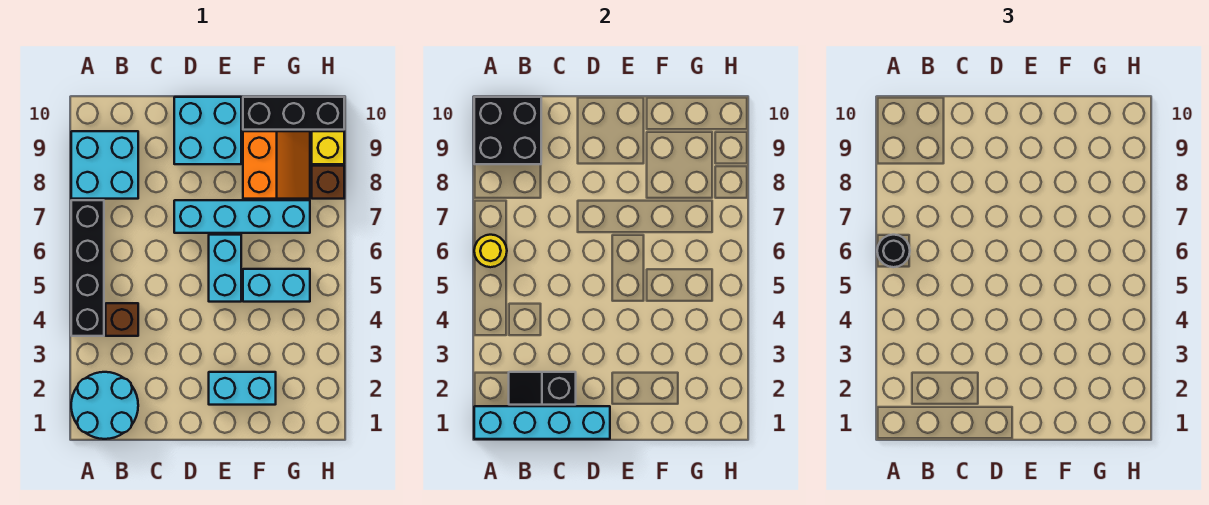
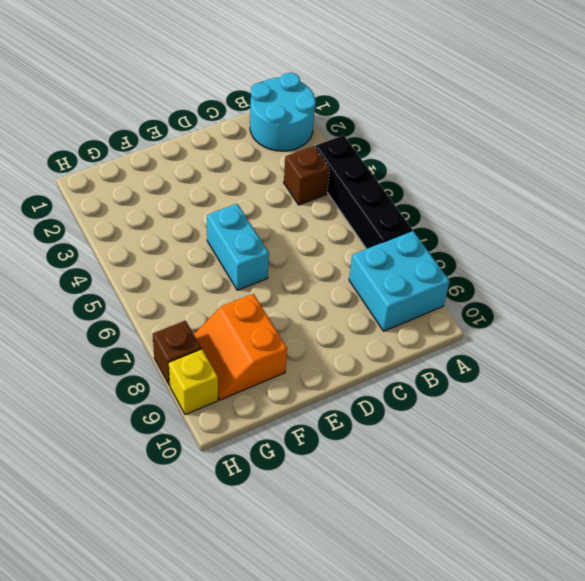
none -> cyan 1x4 brick [174,200,310,233]
none -> cyan 2x2 brick [174,97,241,164]
none -> cyan 1x2 brick [209,372,276,405]

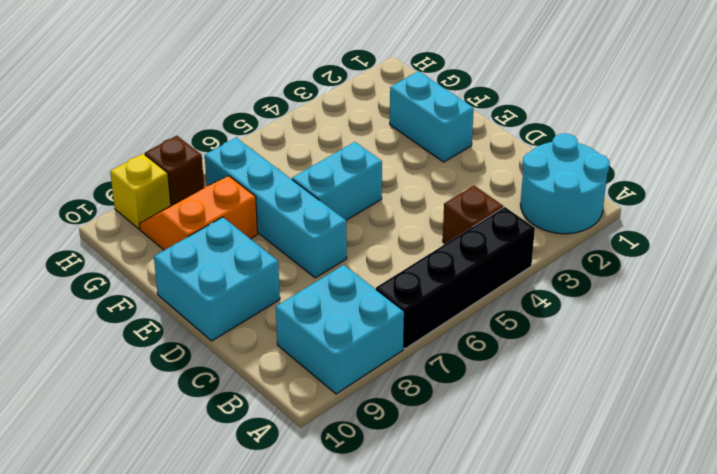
none -> cyan 1x2 brick [243,269,310,302]
none -> black 1x3 brick [243,97,344,130]
none -> cyan 1x4 brick [474,406,610,439]

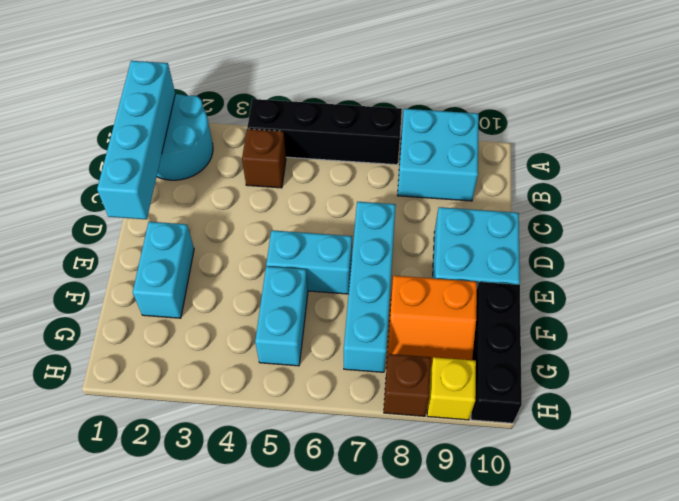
none -> yellow 1x1 round brick [474,235,507,267]
none -> black 2x2 brick [474,97,541,164]
none -> black 1x2 slope [509,372,576,405]

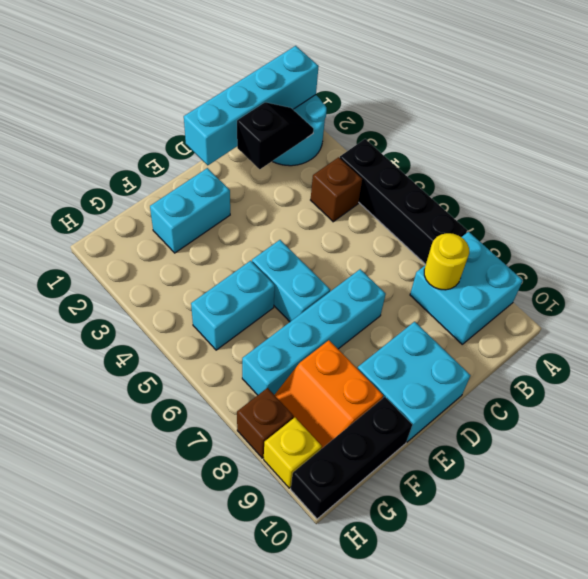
yellow 1x1 round brick [424,233,469,290] -> yellow 1x1 round brick moved to [474,235,507,267]
none -> black 2x2 brick [474,97,541,164]
none -> black 1x1 round brick [877,235,910,267]

